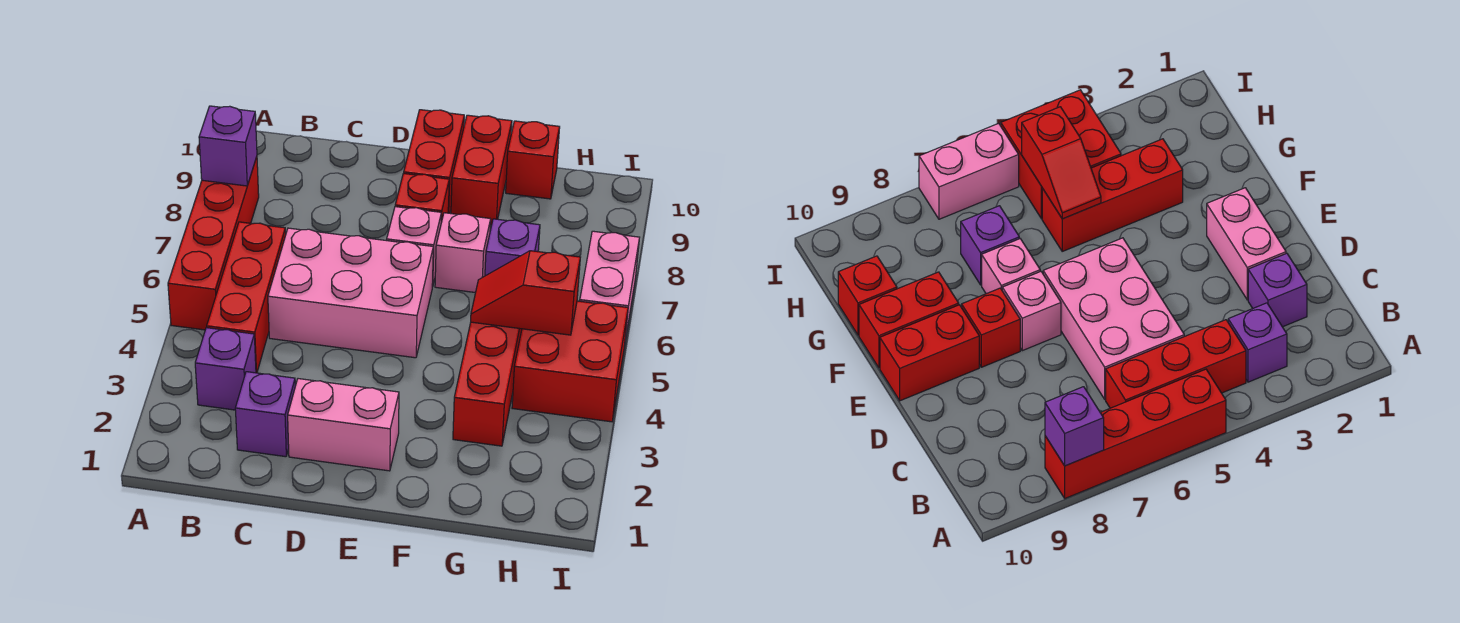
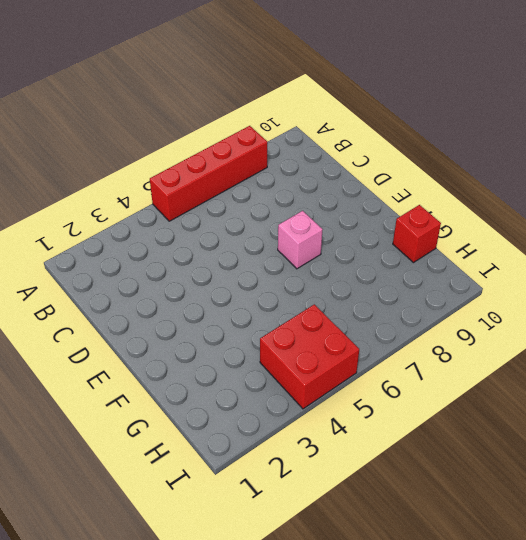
none -> purple 1x1 brick [195,328,256,410]
none -> red 1x3 brick [207,222,286,373]
none -> purple 1x1 brick [235,372,295,457]

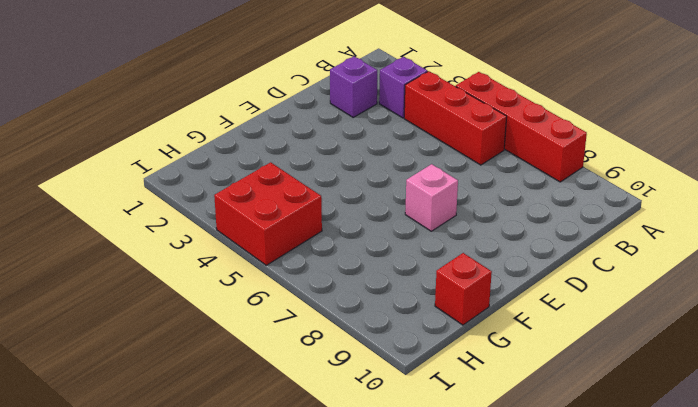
none -> pink 2x3 brick [268,228,433,358]
none -> pink 1x2 brick [288,379,399,471]
none -> red 1x1 brick [395,173,449,222]

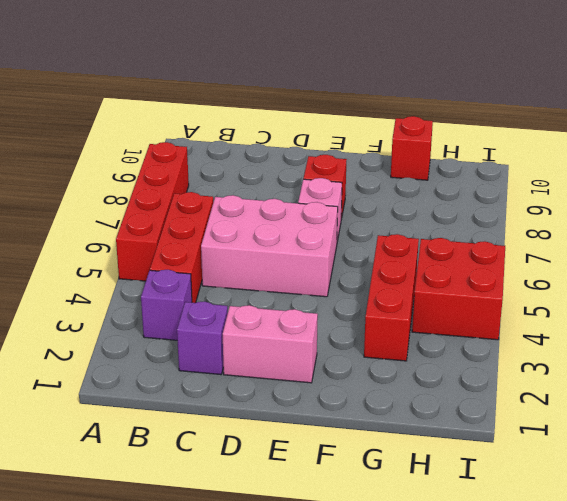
none -> red 1x2 brick [404,110,464,213]
none -> pink 1x1 brick [435,213,491,293]
none -> red 1x2 brick [451,115,512,225]

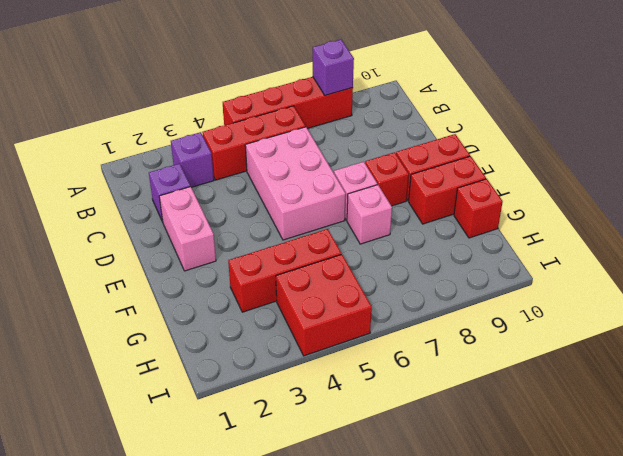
none -> purple 1x1 brick [485,219,540,276]
none -> pink 1x2 brick [580,231,640,347]
none -> red 1x2 slope [471,251,580,335]

